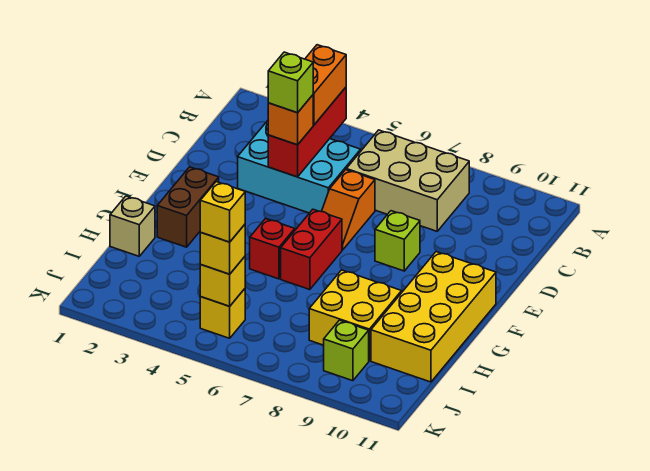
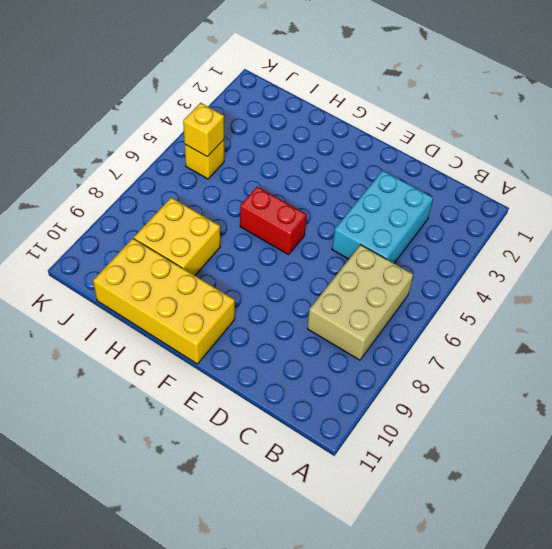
none -> orange 1x2 slope [322,170,375,250]
none -> lime 1x1 brick [375,211,420,271]
none -> brown 1x2 brick [157,167,219,247]

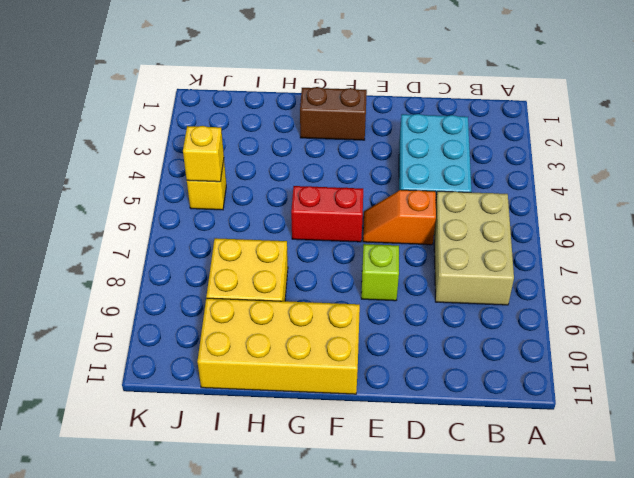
none -> red 1x1 brick [250,218,295,279]
none -> tan 1x1 brick [110,196,155,256]
none -> lime 1x1 brick [324,320,369,381]

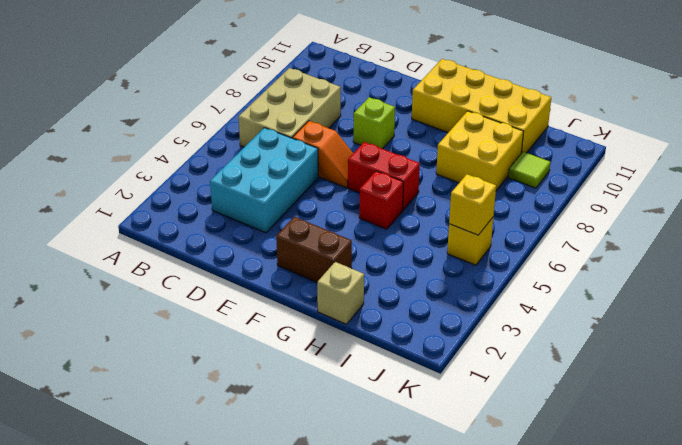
lime 1x1 tile [508,152,550,188] -> lime 1x1 brick [324,320,369,381]
none -> red 1x3 brick [268,87,346,177]
none -> orange 1x2 brick [305,45,346,125]
none -> orange 1x1 brick [268,95,313,145]

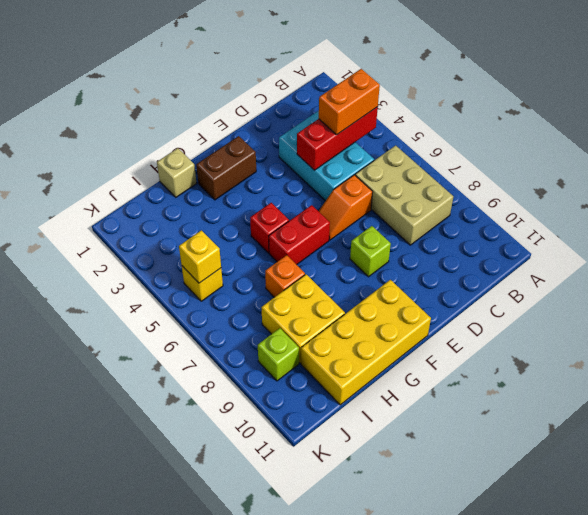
orange 1x1 brick [265,255,305,297] -> orange 1x1 brick moved to [268,95,313,145]
none -> yellow 1x1 brick [200,225,245,274]
none -> lime 1x1 brick [268,52,313,113]
none -> yellow 1x1 brick [200,182,245,242]

